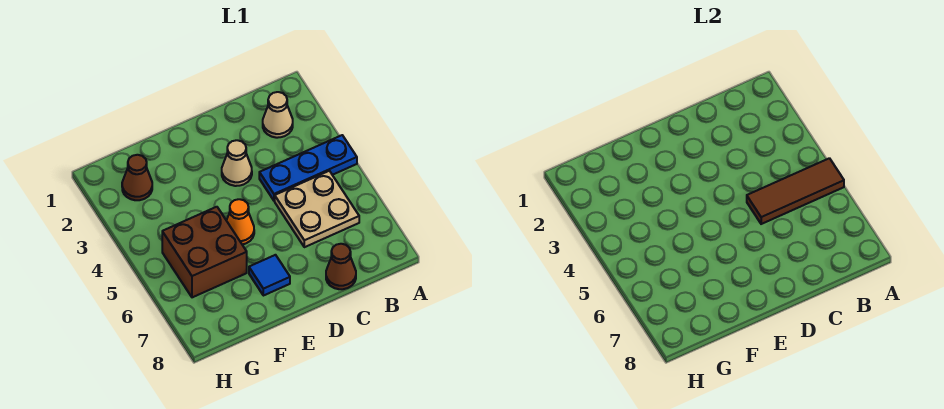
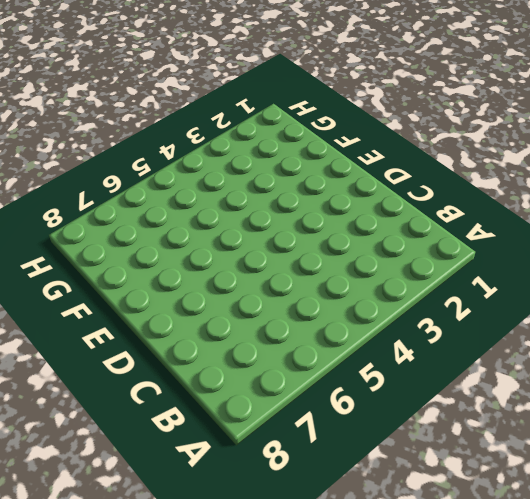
none -> blue 1x3 plate [259,135,357,201]
none -> tan 1x1 cone [263,92,293,138]

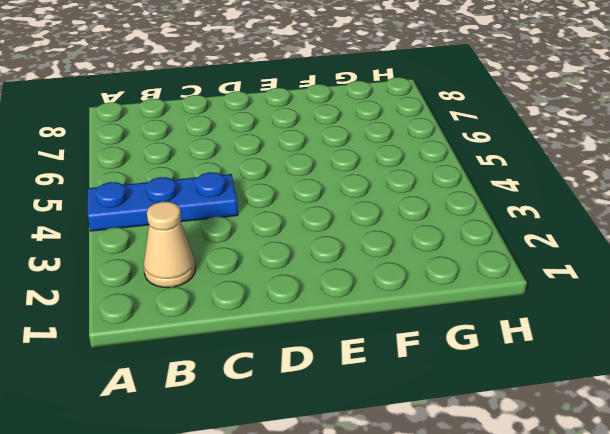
none -> tan 2x2 plate [275,171,359,247]
none -> brown 1x1 cone [326,244,356,289]

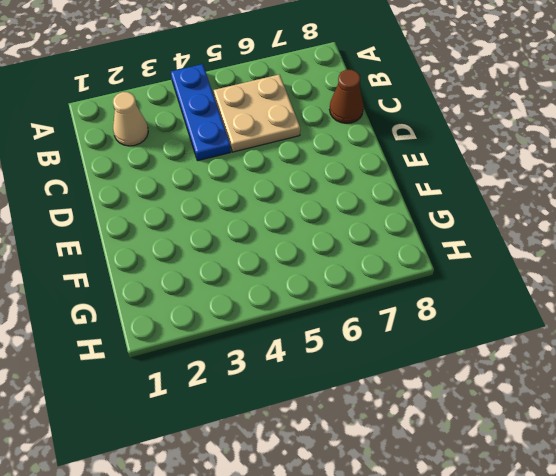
none -> tan 1x1 cone [222,140,252,186]
none -> orange 1x1 cone [226,199,254,245]

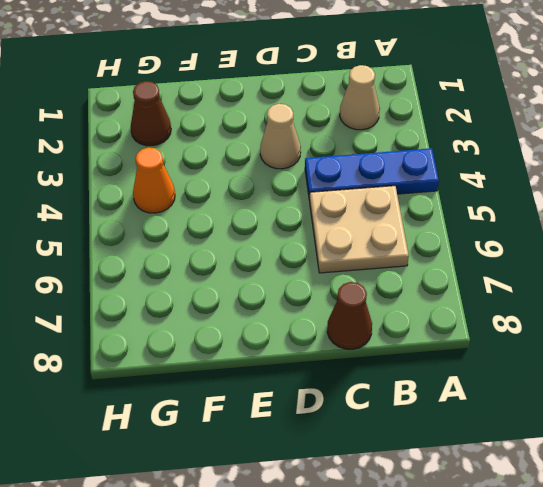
orange 1x1 cone [133,147,175,213] -> orange 1x1 cone moved to [226,199,254,245]
none -> blue 1x1 tile [249,255,290,296]
none -> brown 2x2 brick [162,207,247,297]

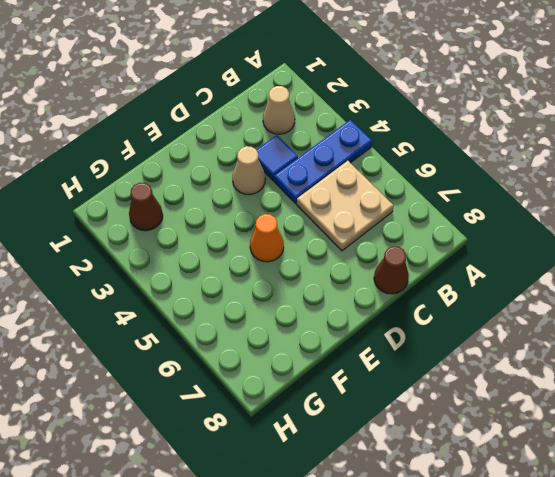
blue 1x1 tile [257,135,298,181] -> blue 1x1 tile moved to [249,255,290,296]
none -> brown 2x2 brick [162,207,247,297]
none -> brown 1x3 tile [747,158,844,224]

